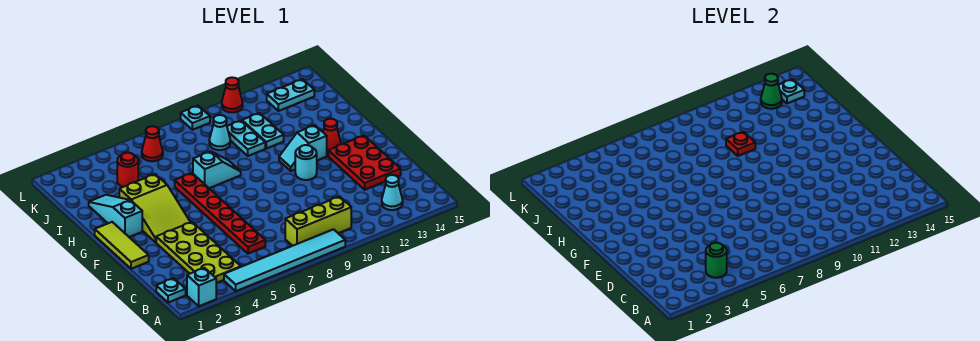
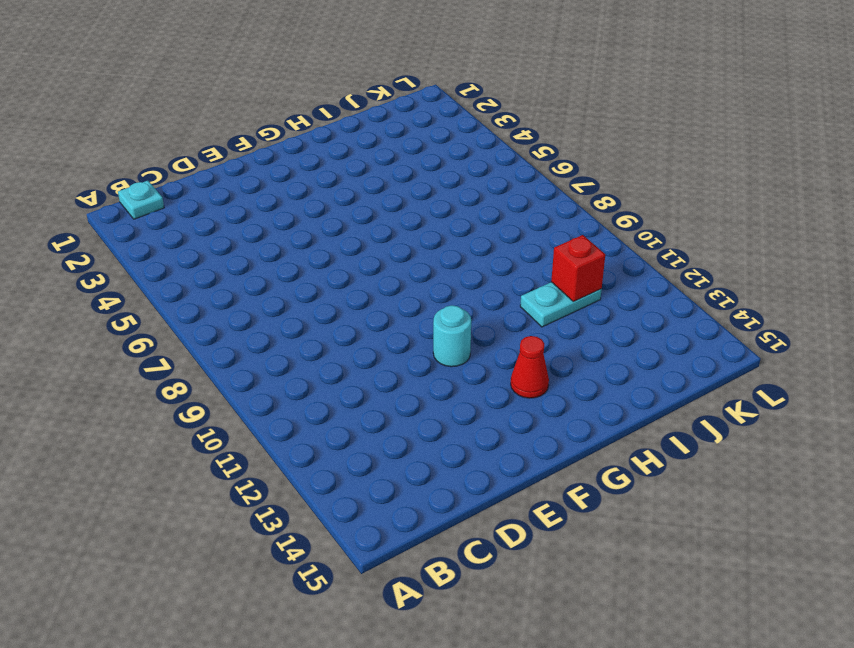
red 1x1 brick [551,235,605,302] -> none
none -> cyan 1x1 brick [187,268,216,306]
none -> cyan 1x6 tile [224,229,345,291]
none -> lime 2x4 plate [156,222,241,283]

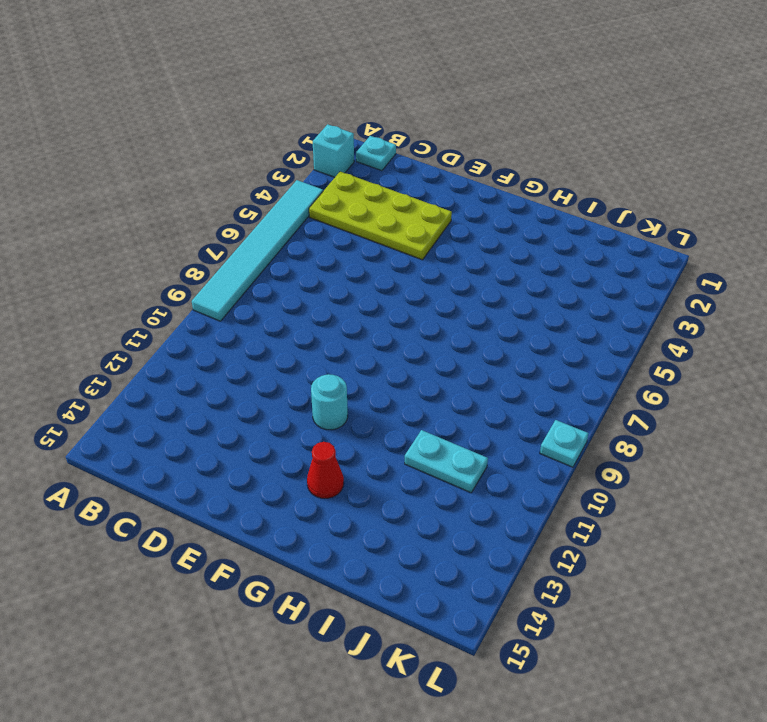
none -> lime 1x3 brick [285,196,351,246]
none -> cyan 1x1 cone [382,175,403,210]
none -> red 1x6 plate [175,173,265,254]

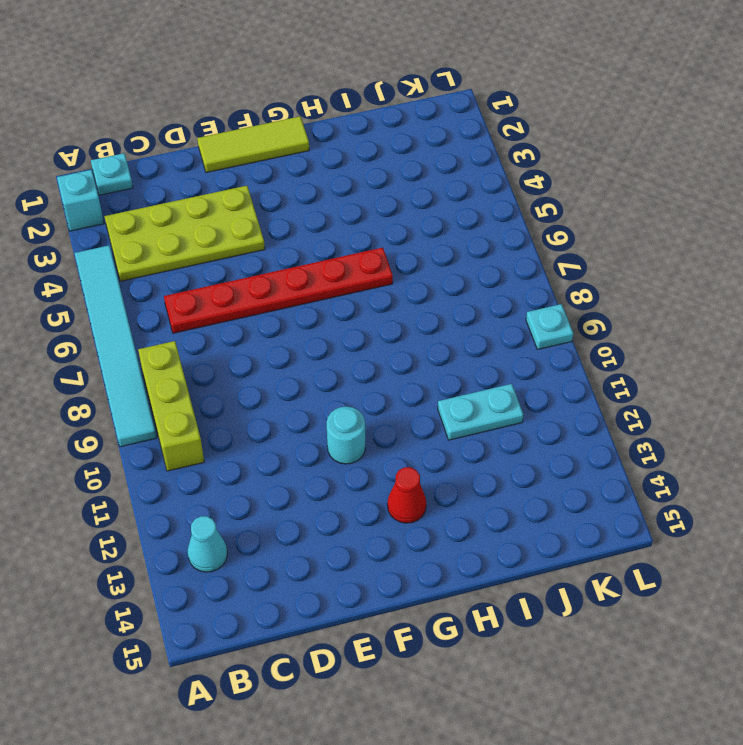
none -> red 2x3 plate [328,135,401,190]
none -> lime 2x3 slope [119,174,190,242]
none -> cyan 1x3 slope [89,195,142,237]

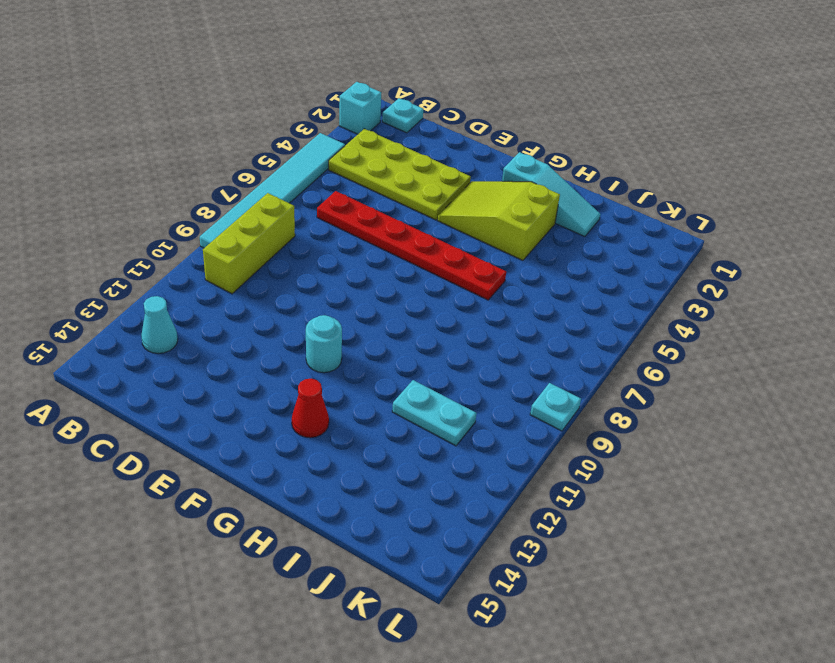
none -> red 2x3 plate [328,135,401,190]
none -> lime 1x3 tile [95,222,149,269]
none -> cyan 1x2 slope [279,125,327,171]

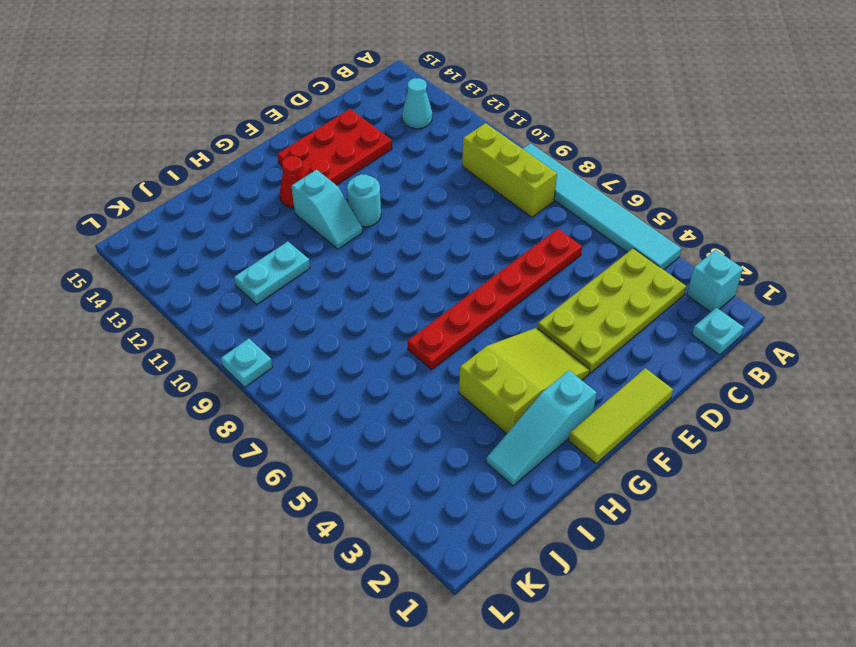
none -> cyan 1x2 slope [193,151,241,188]
none -> cyan 1x2 plate [227,121,265,156]
none -> red 1x1 round brick [117,153,138,187]

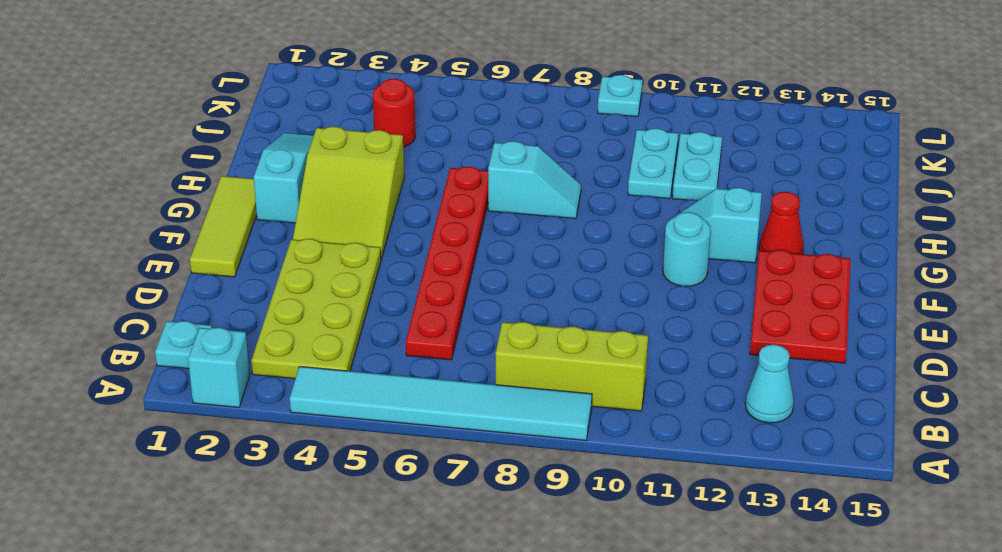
none -> cyan 1x1 cone [209,115,230,150]
none -> red 1x1 cone [142,126,163,161]
none -> cyan 1x2 plate [267,79,314,111]

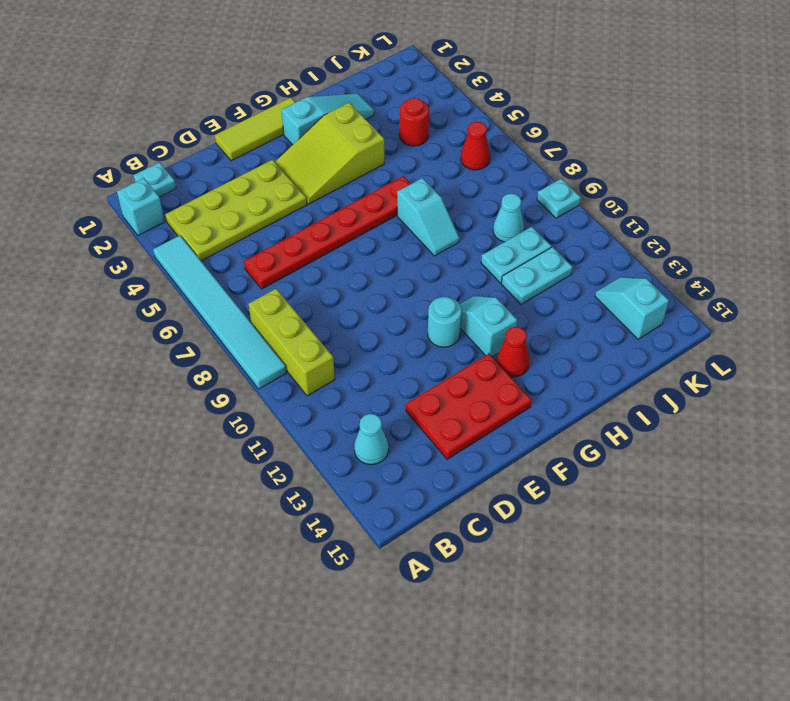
cyan 1x2 slope [595,277,669,339] -> cyan 1x2 plate [267,79,314,111]
none -> red 1x1 cone [222,77,243,112]
none -> green 1x1 round brick [706,243,727,278]
none -> red 1x1 plate [726,132,755,156]

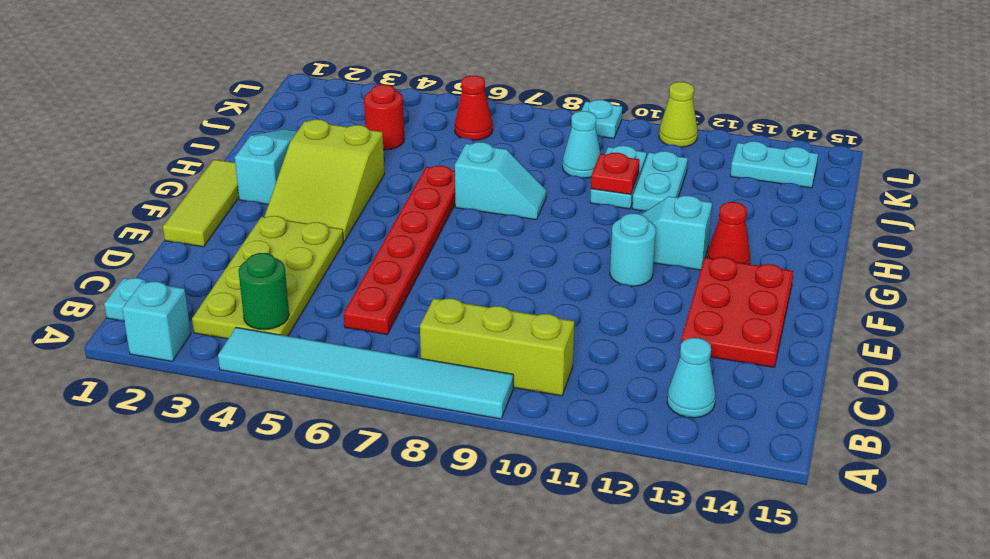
lime 1x1 cone [659,82,698,147] -> red 1x1 cone [222,77,243,112]
none -> green 1x1 cone [761,74,782,109]
none -> cyan 1x1 plate [778,79,804,103]

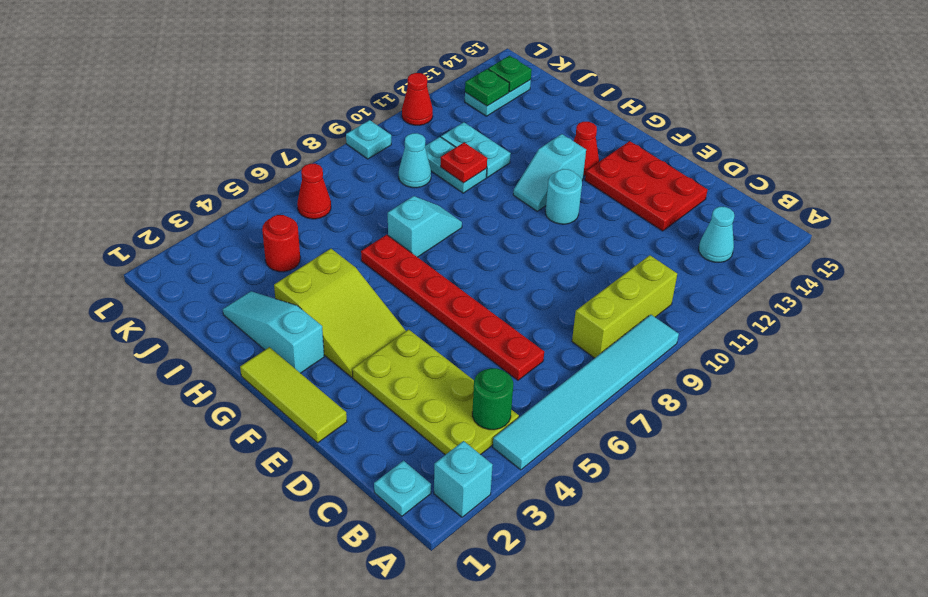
green 1x1 plate [465,69,509,106] -> green 1x1 cone [761,74,782,109]
green 1x1 plate [488,56,532,92] -> cyan 1x1 plate [778,79,804,103]

